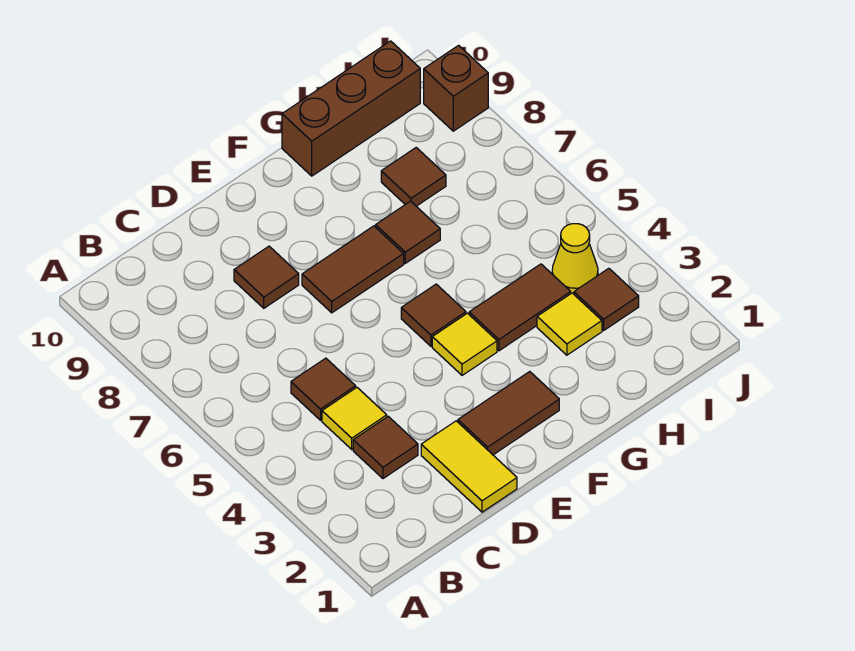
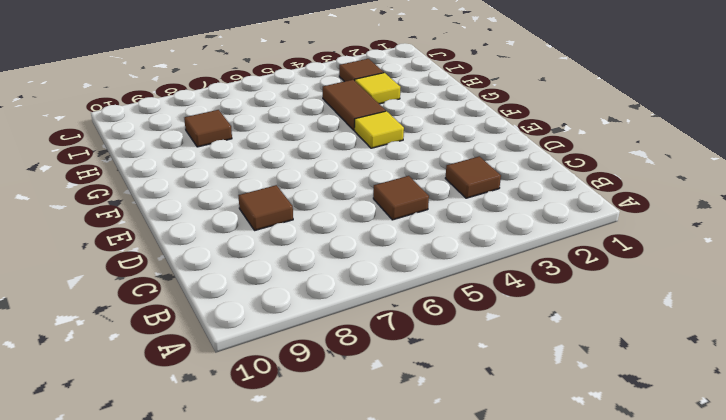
none -> yellow 1x1 tile [322,388,387,449]
none -> yellow 1x2 tile [421,421,517,512]
none -> brown 1x2 tile [458,372,559,455]

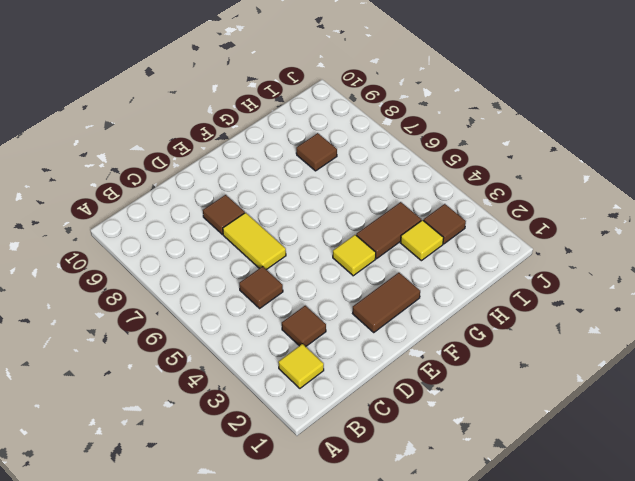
yellow 1x1 tile [278,344,324,388] -> yellow 1x1 tile moved to [322,388,387,449]
yellow 1x2 tile [223,213,286,270] -> yellow 1x2 tile moved to [421,421,517,512]
none -> brown 1x2 tile [302,226,404,313]
none -> brown 1x1 tile [401,284,466,346]
none -> brown 1x1 tile [376,201,440,263]

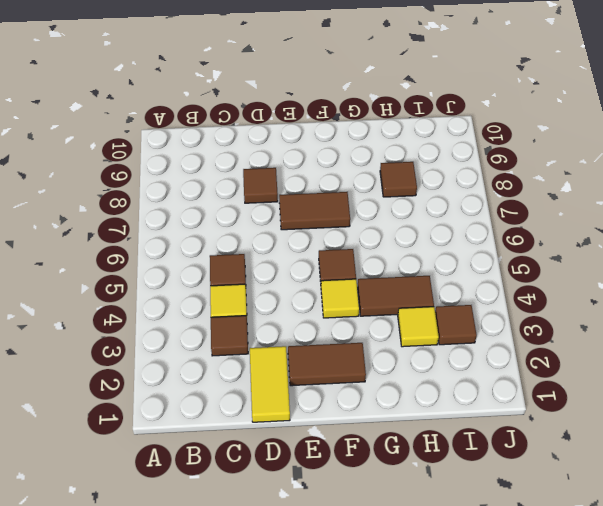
none -> brown 1x1 tile [376,201,440,263]
none -> brown 1x3 brick [282,41,420,176]
none -> yellow 1x1 cone [552,224,598,294]

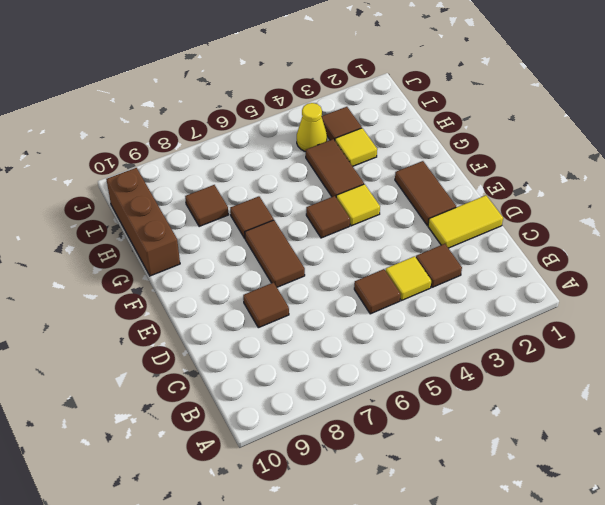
none -> brown 1x1 brick [424,45,488,131]

